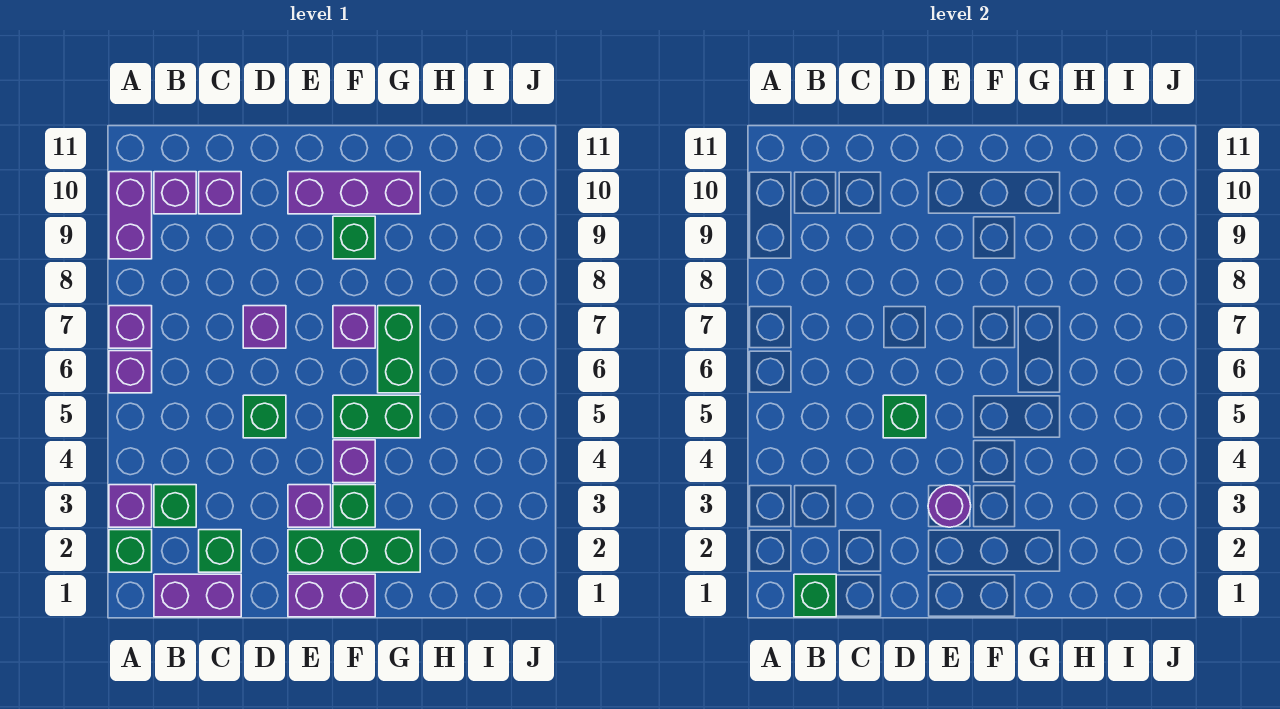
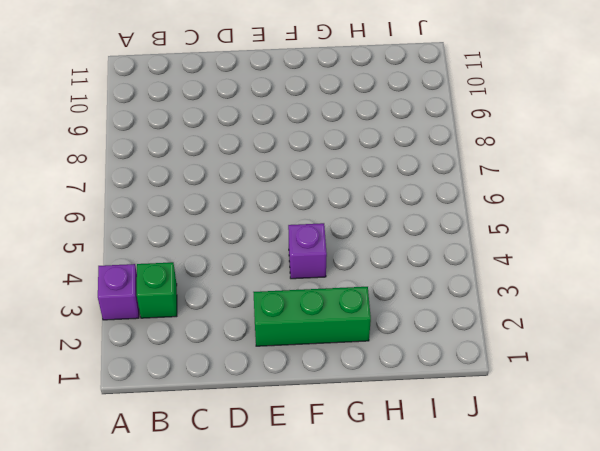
none -> green 1x1 brick [109,530,152,572]
none -> purple 1x1 brick [109,351,152,393]
none -> purple 1x1 brick [109,306,152,348]

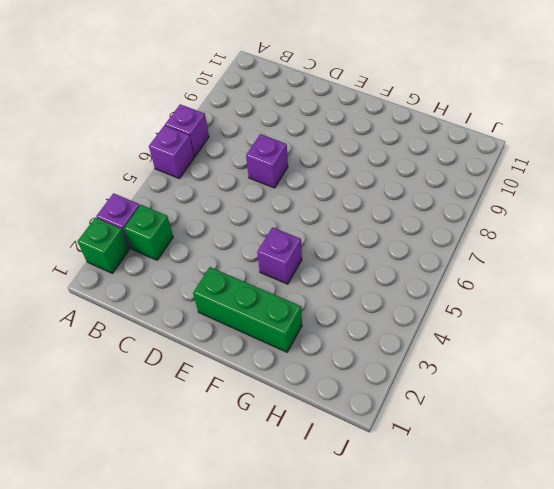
none -> purple 1x2 brick [109,172,152,259]
none -> purple 1x2 brick [154,574,241,617]
none -> purple 1x1 brick [154,172,196,214]

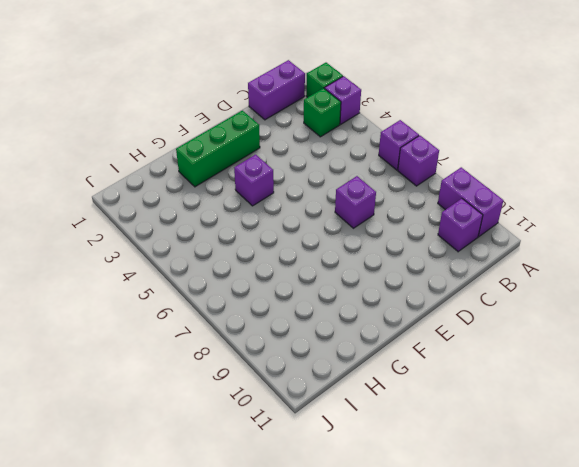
none -> green 1x1 brick [199,530,241,572]
none -> purple 1x1 brick [199,172,241,214]
none -> green 1x1 brick [243,395,286,438]

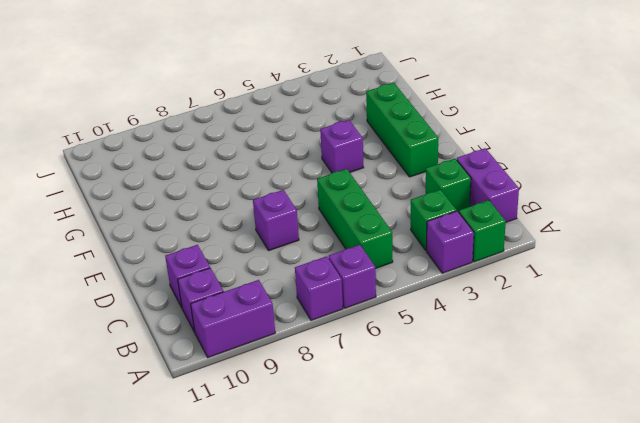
green 1x3 brick [317,169,393,269] -> green 1x1 brick [243,395,286,438]
none -> purple 1x2 brick [288,574,375,617]
none -> purple 1x1 brick [288,485,331,527]
none -> purple 1x3 brick [288,172,420,214]

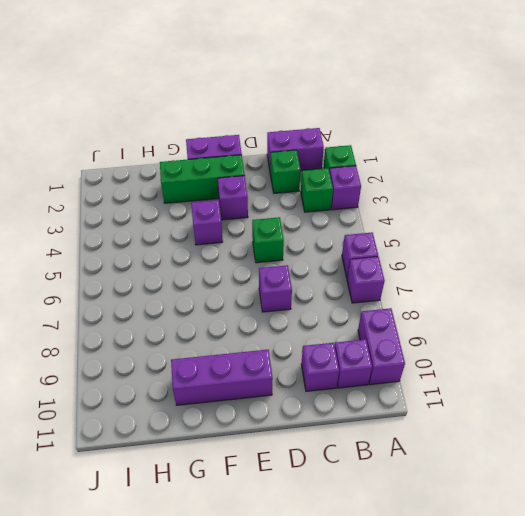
none -> green 1x1 brick [333,485,375,527]
none -> green 1x2 brick [333,395,420,438]
none -> purple 1x1 brick [333,306,375,348]

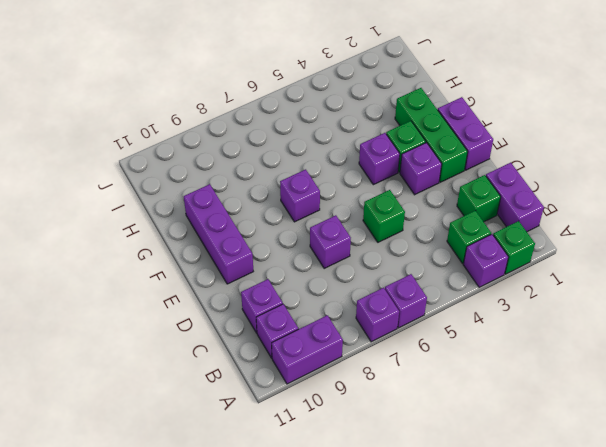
none -> green 1x2 brick [333,395,420,438]
none -> green 1x1 brick [333,216,375,259]
none -> green 1x2 brick [378,306,420,393]

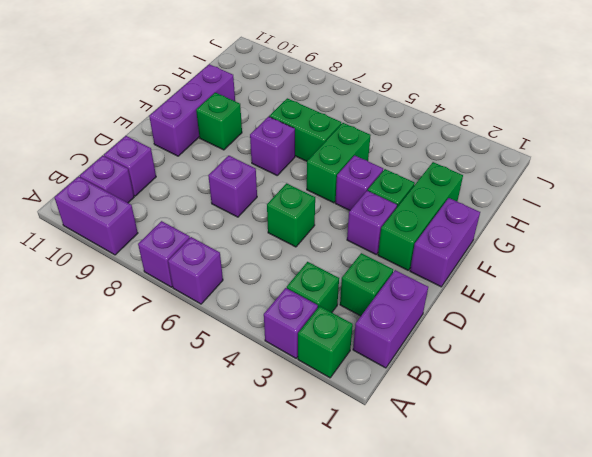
none -> green 1x1 brick [794,574,836,617]
none -> green 1x1 brick [883,395,926,438]
none -> purple 1x1 round brick [928,485,971,527]

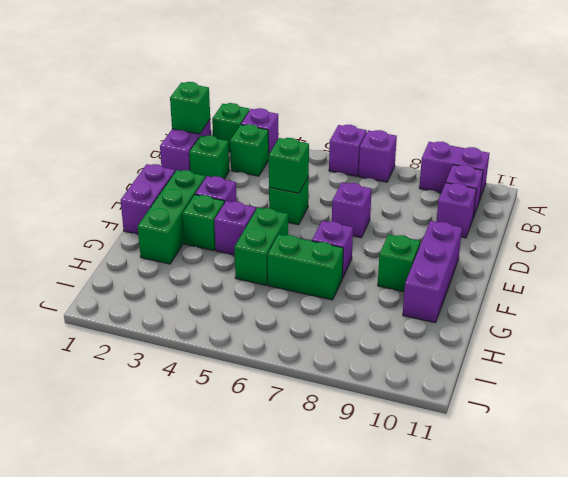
none -> purple 1x1 round brick [928,485,971,527]

